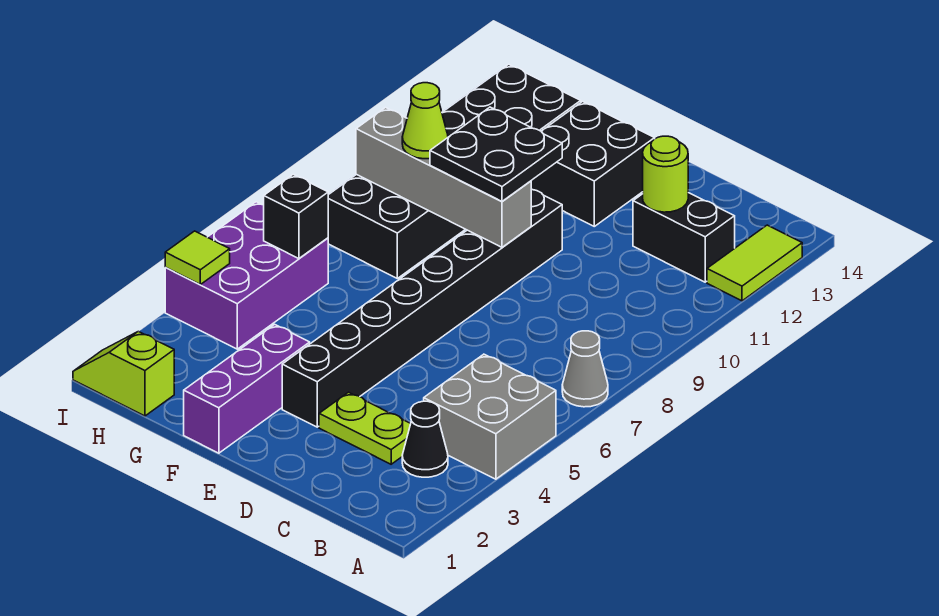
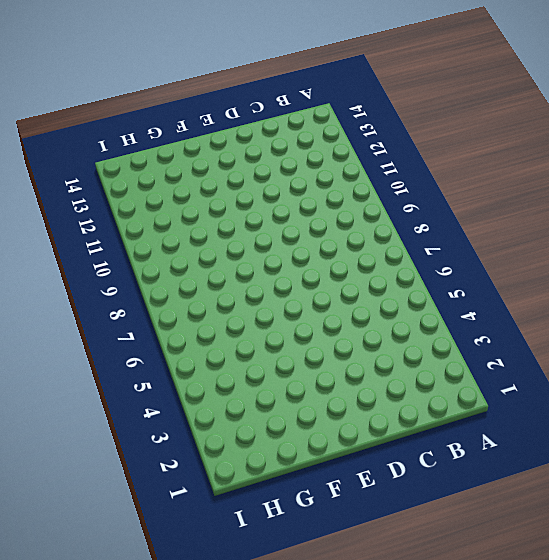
none -> grey 2x2 brick [424,354,556,479]
none -> grey 1x1 cone [562,331,608,407]
none -> lime 1x2 tile [707,225,802,301]

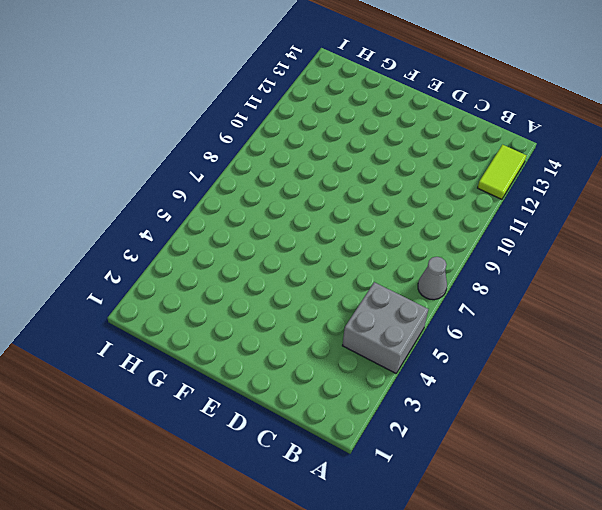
none -> black 1x1 cone [402,401,448,477]
none -> black 1x2 brick [633,193,735,282]
none -> lime 1x2 plate [319,392,411,464]

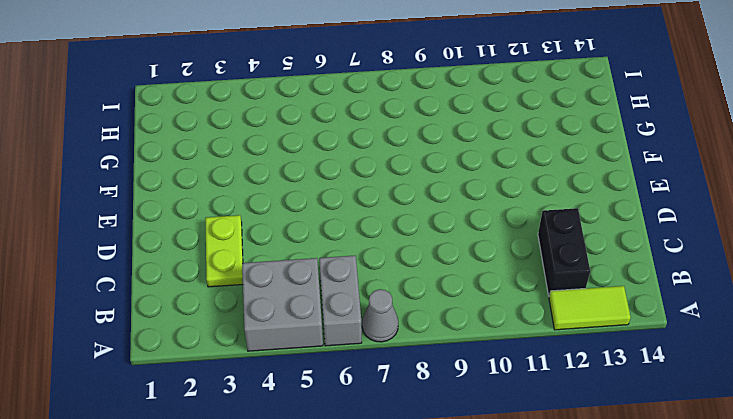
grey 1x2 brick [319,256,362,346] -> none
none -> black 1x1 cone [402,401,448,477]
none -> black 1x8 brick [282,189,562,427]
none -> black 2x2 brick [531,102,655,226]

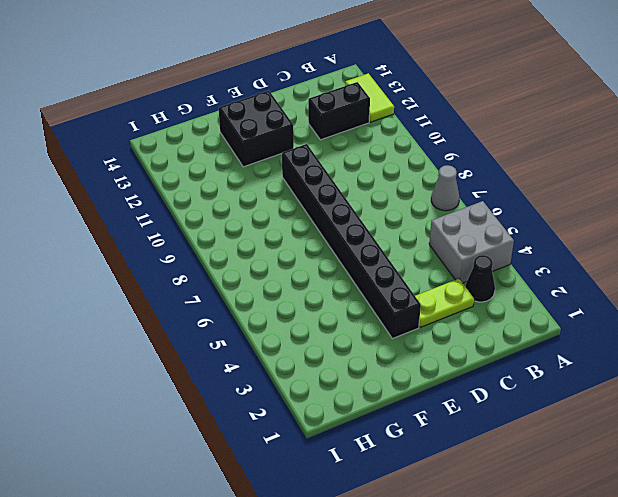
none -> purple 1x3 brick [184,324,310,453]
none -> black 2x6 brick [328,64,581,278]
none -> lime 1x2 slope [73,331,174,416]

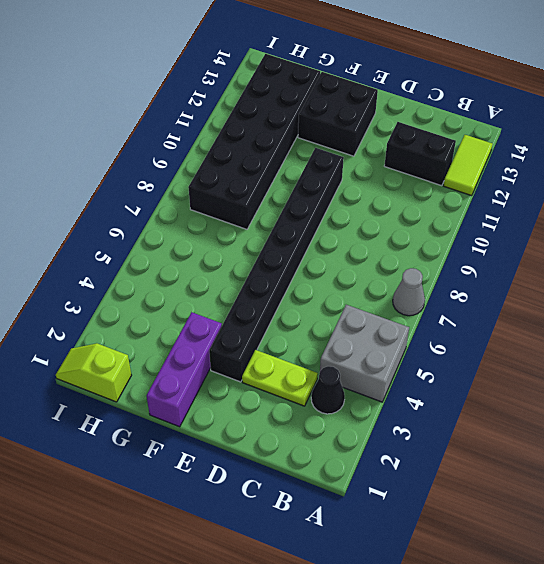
none -> purple 2x3 brick [165,202,328,349]
none -> lime 1x1 round brick [643,136,688,212]
none -> grey 1x4 brick [356,108,531,247]

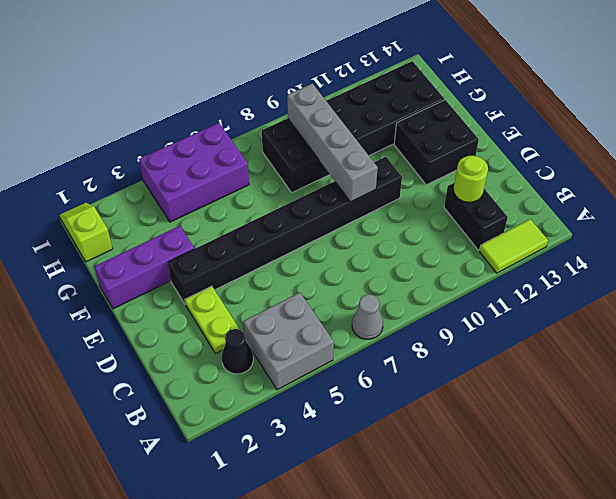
none -> black 1x1 brick [264,175,328,259]
none -> lime 1x1 tile [165,231,230,284]
none -> black 2x2 plate [430,107,562,202]

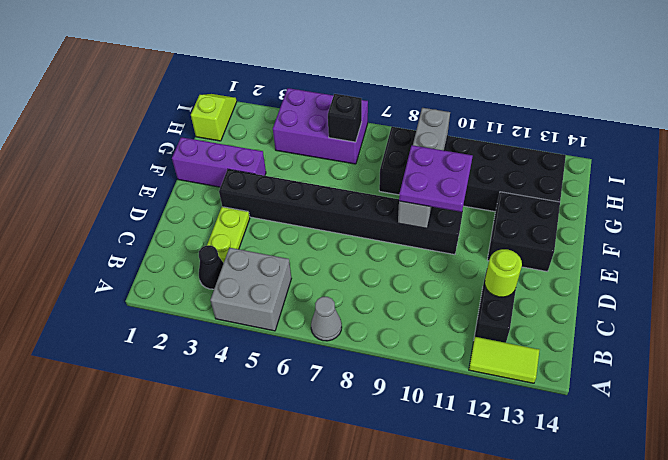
purple 2x2 plate [399,145,473,212] -> black 2x2 plate [430,107,562,202]
none -> lime 1x1 tile [165,231,230,284]
none -> lime 1x1 cone [402,83,448,159]

